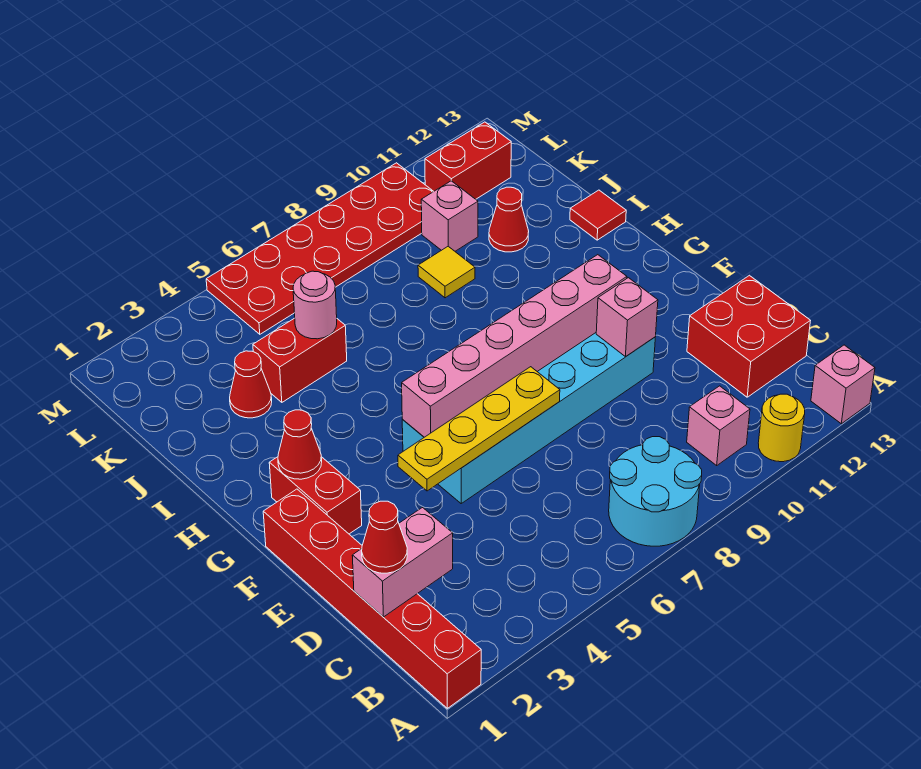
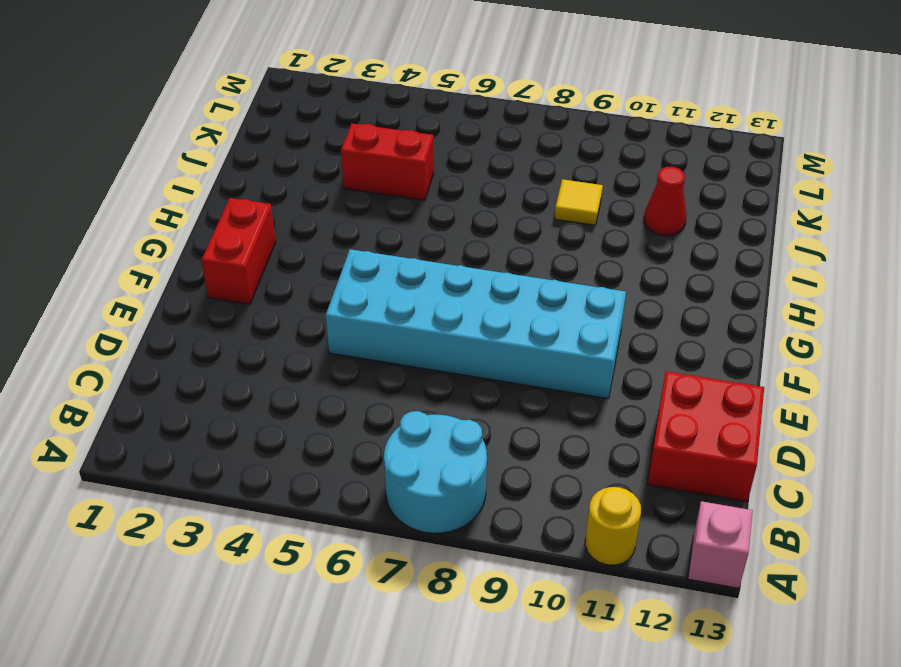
none -> red 1x6 brick [263,489,481,708]
none -> pink 1x1 brick [687,386,750,465]
none -> red 1x1 tile [570,190,626,240]

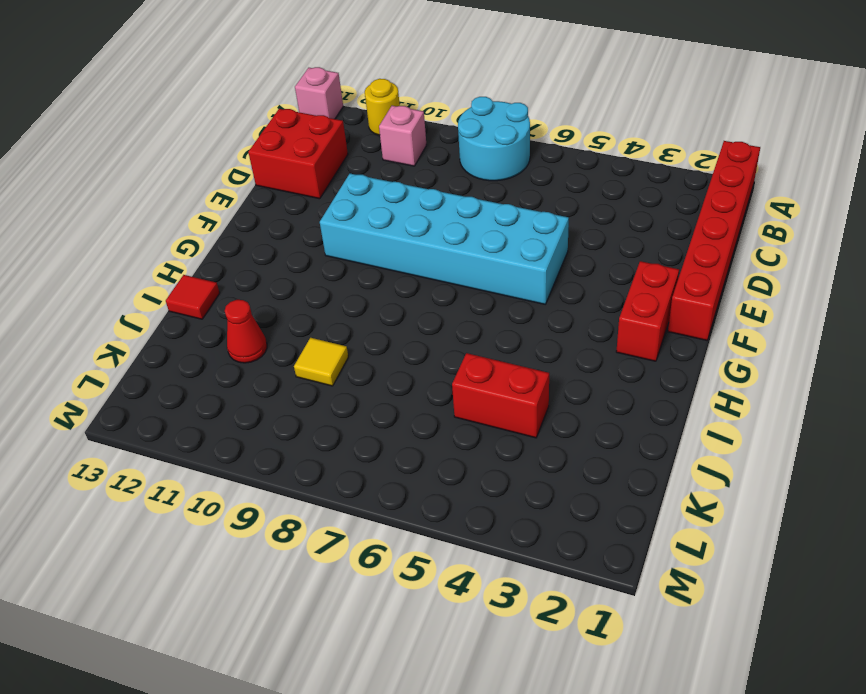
none -> red 1x1 cone [230,351,272,418]
none -> pink 1x1 brick [421,181,478,251]
none -> red 2x6 plate [206,163,434,334]

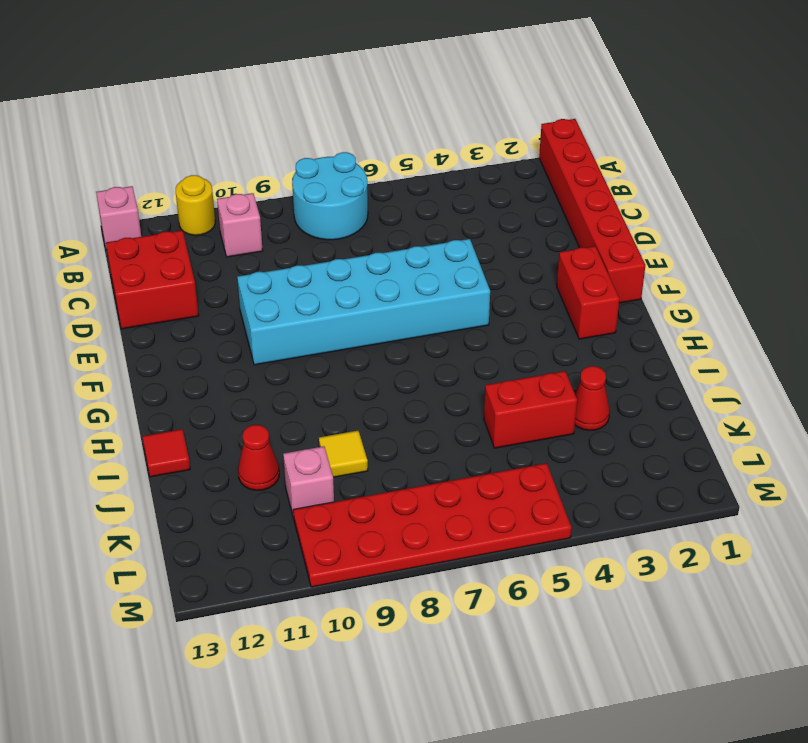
none -> red 1x2 brick [425,122,511,199]
none -> pink 1x2 brick [352,508,453,617]
none -> yellow 1x4 plate [398,367,560,491]

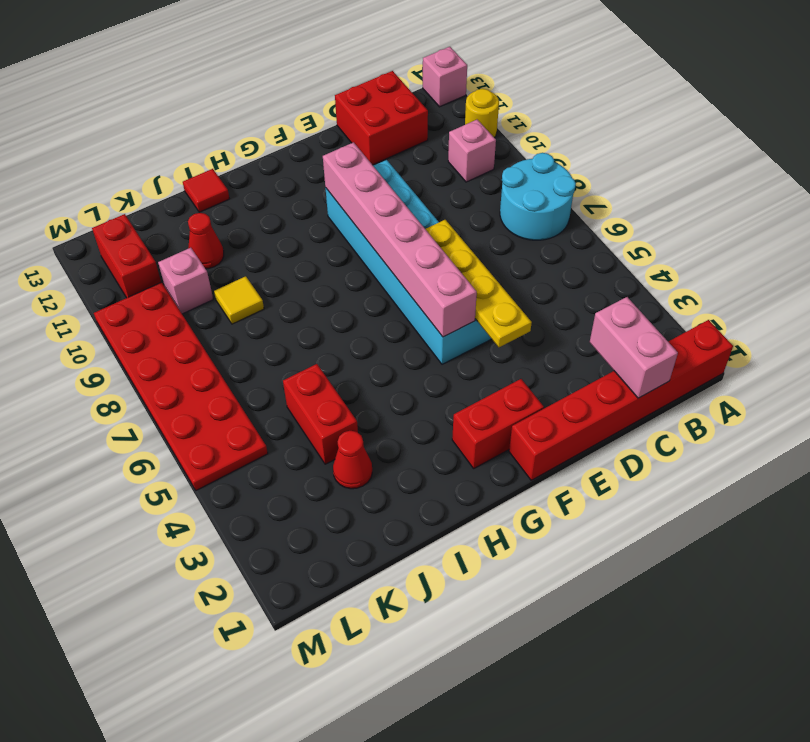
none -> pink 1x1 brick [596,278,658,357]
none -> red 1x1 cone [278,410,322,479]
none -> pink 1x1 round brick [293,271,337,339]

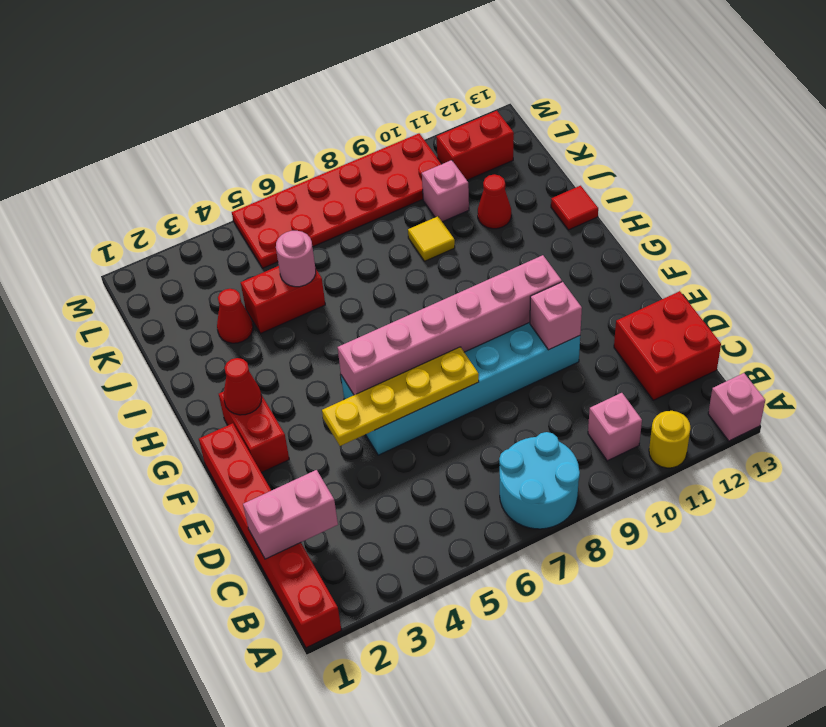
none -> red 1x1 cone [362,501,407,573]

